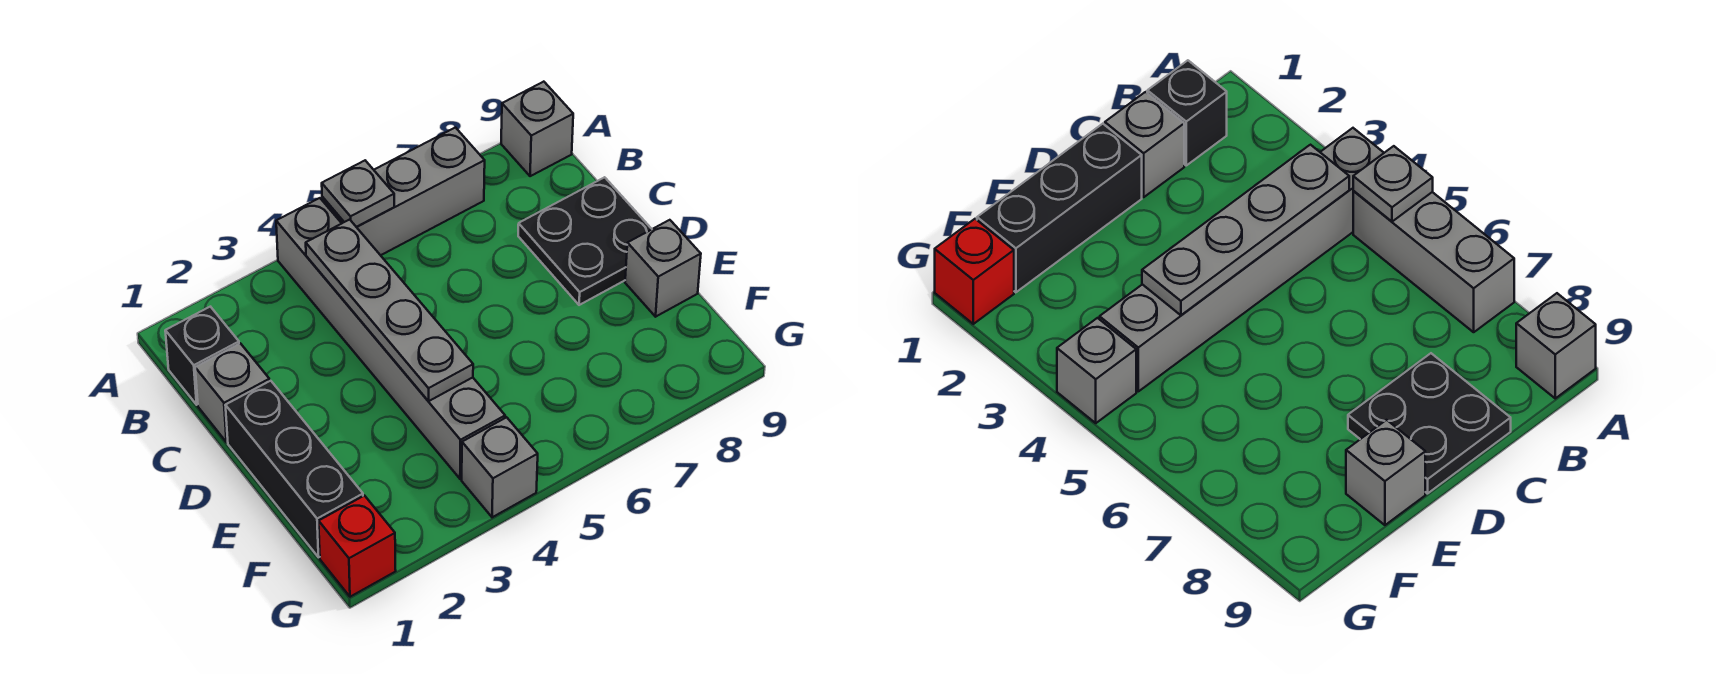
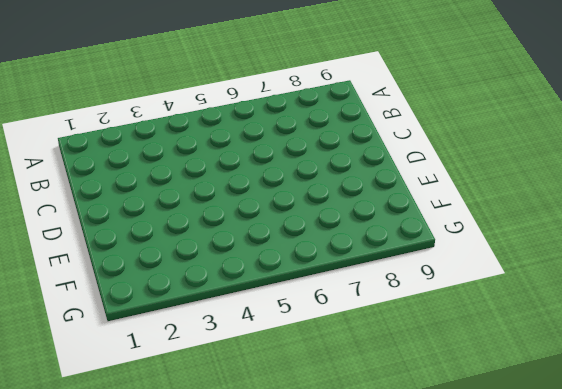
none -> grey 1x6 brick [276,198,505,479]
none -> grey 1x3 brick [322,128,485,255]
none -> grey 1x1 brick [501,82,573,176]

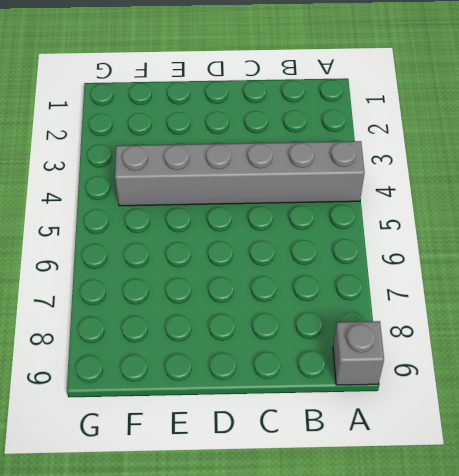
none -> grey 1x3 brick [322,128,485,255]
none -> black 1x1 brick [165,307,239,405]
none -> grey 1x1 brick [195,343,269,442]

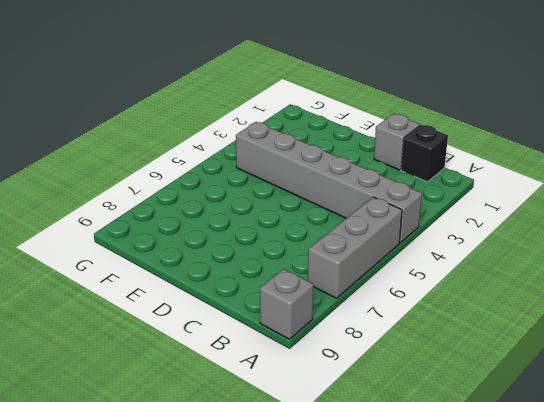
none -> black 2x2 plate [518,177,652,305]
none -> black 1x3 brick [225,381,363,557]
none -> grey 1x1 brick [625,220,701,317]

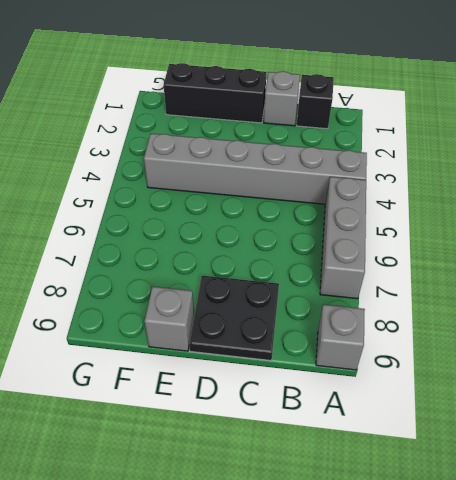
none -> red 1x1 brick [319,496,396,597]
none -> grey 1x1 brick [462,417,538,517]
none -> grey 1x1 plate [322,161,394,227]

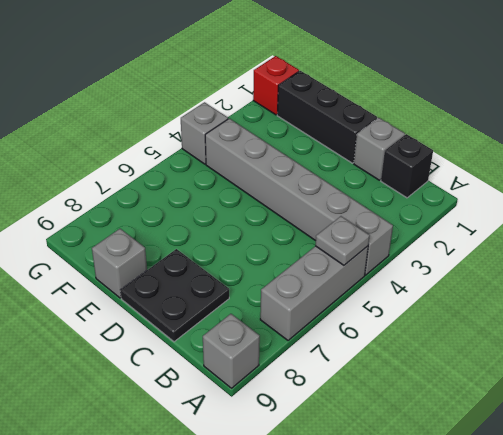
none -> grey 1x4 plate [306,219,473,401]

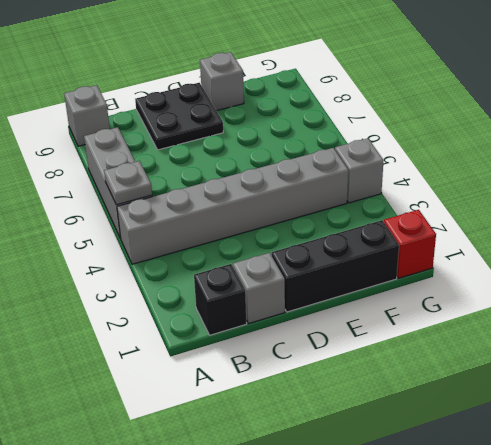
none -> grey 1x4 plate [306,219,473,401]

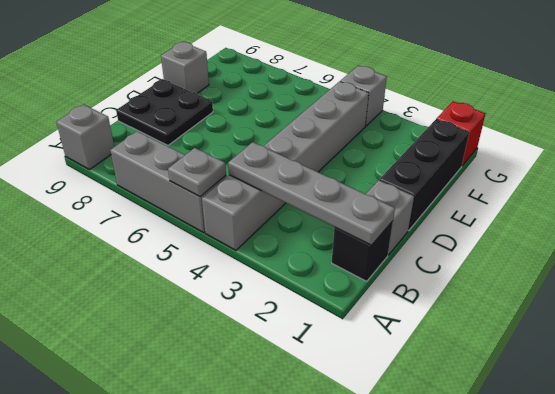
grey 1x4 plate [228,142,395,245] -> grey 1x4 plate turned to [306,219,473,401]

